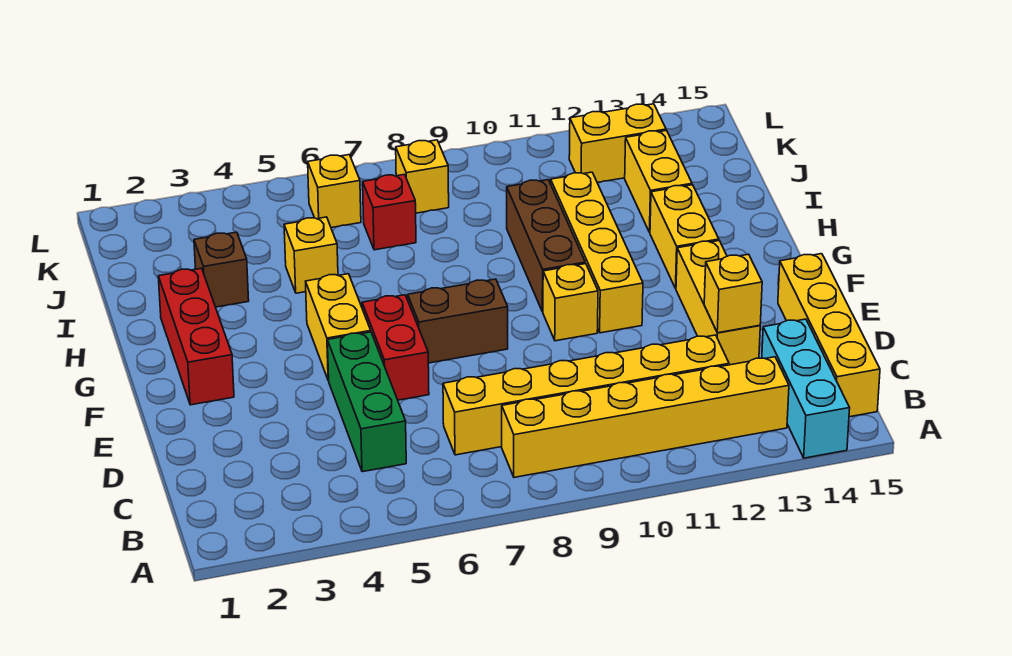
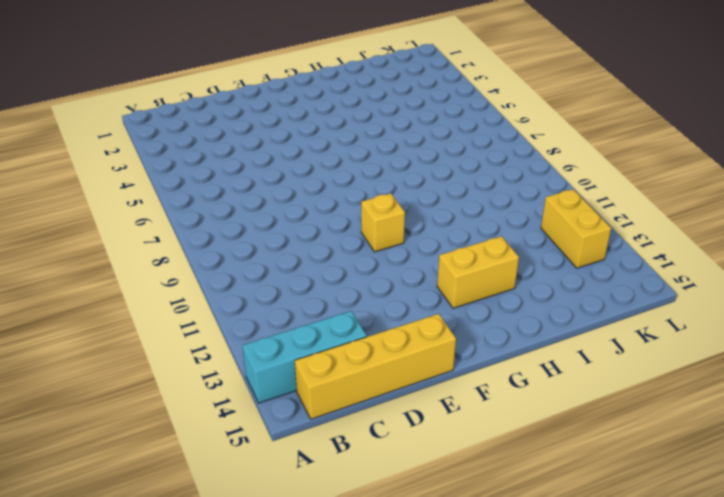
none -> yellow 1x6 brick [502,357,789,477]
none -> green 1x3 brick [327,332,406,472]
none -> yellow 1x6 brick [443,335,729,455]

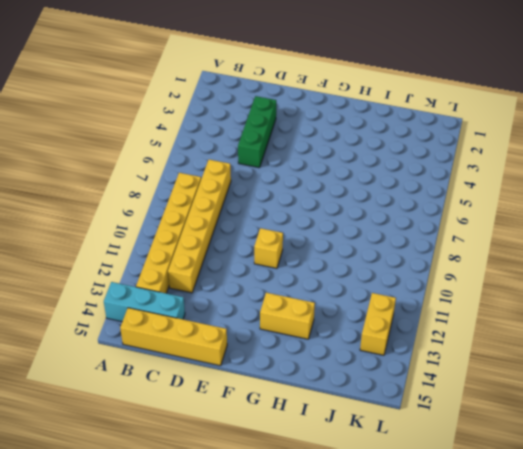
green 1x3 brick [238,96,276,168] -> green 1x3 brick turned to [327,332,406,472]
none -> yellow 1x3 brick [676,241,760,365]
none -> red 1x2 brick [362,295,429,400]
none -> red 1x3 brick [158,268,234,405]

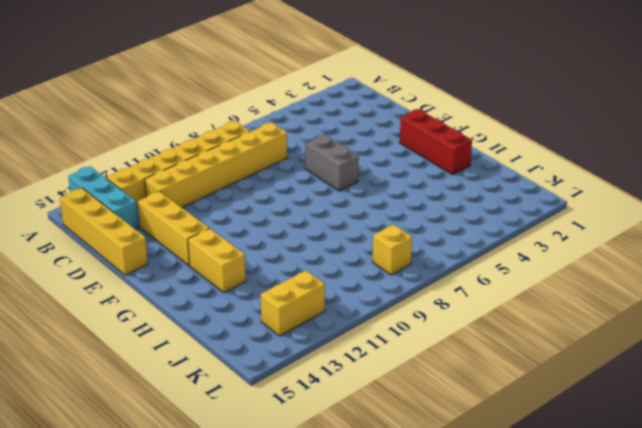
grey 1x2 brick [305,134,359,191] -> red 1x2 brick [362,295,429,400]
none -> green 1x3 brick [327,332,406,472]
none -> yellow 1x2 brick [306,274,371,380]
none -> brown 1x2 brick [408,279,508,363]

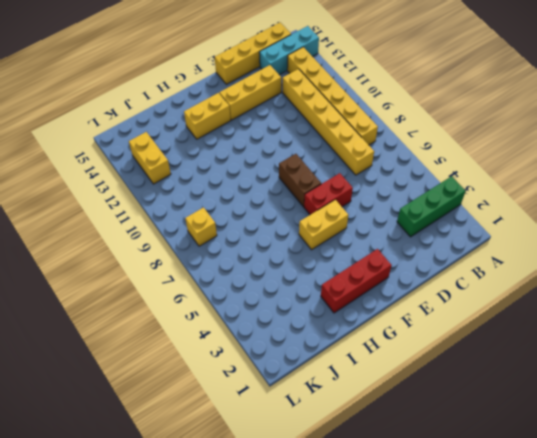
green 1x3 brick [397,176,466,237] -> green 1x3 brick moved to [327,332,406,472]
none -> yellow 1x1 brick [543,264,598,341]
none -> yellow 1x4 brick [551,172,643,333]
none -> brown 1x3 brick [507,180,585,312]

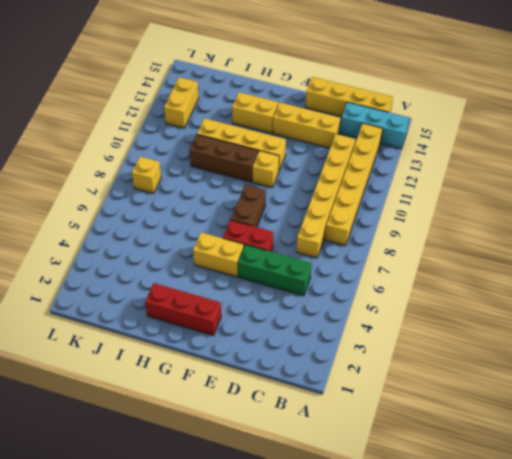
none -> brown 1x1 brick [194,232,249,307]
none -> yellow 1x1 brick [284,217,338,293]
none -> yellow 1x2 brick [625,131,692,232]

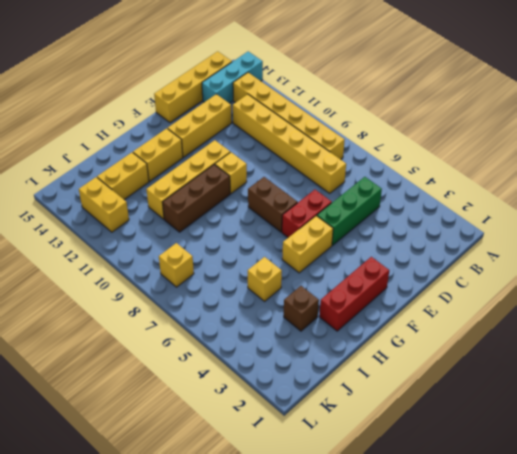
none -> red 1x1 brick [363,174,416,250]
none -> yellow 1x1 brick [308,155,361,228]
none -> yellow 1x1 brick [704,254,762,333]

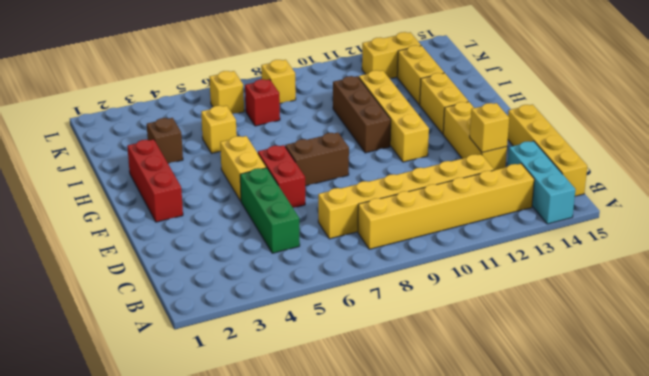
none -> yellow 1x1 brick [543,264,598,341]

